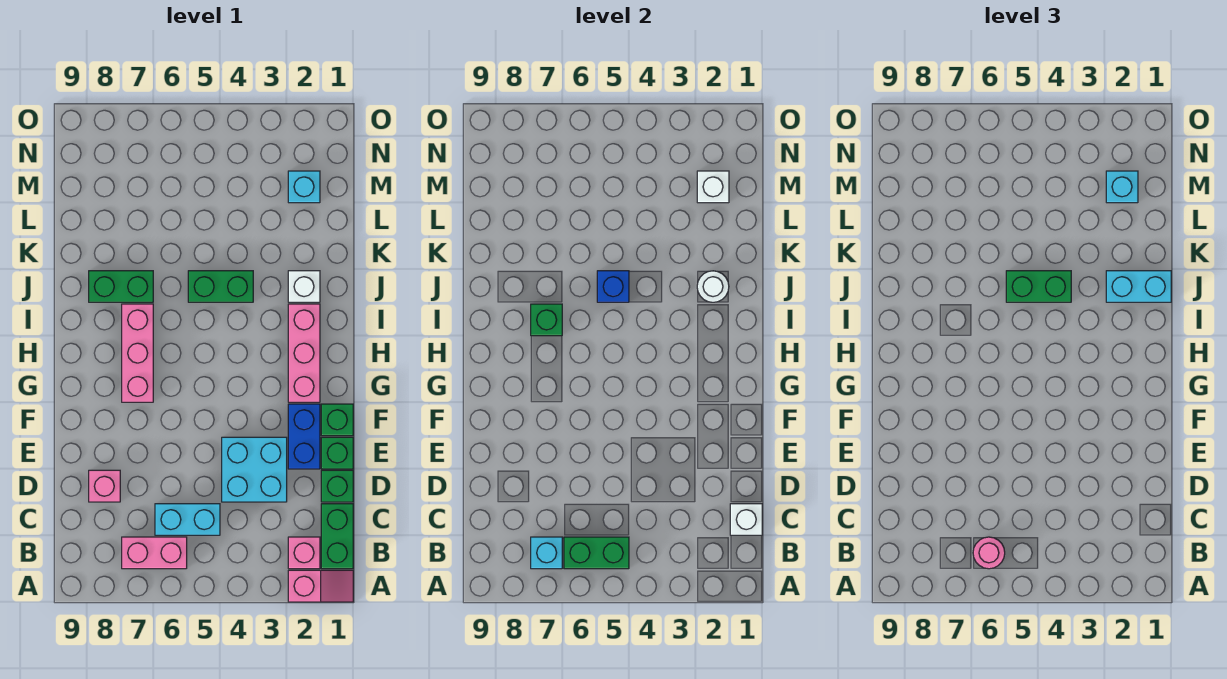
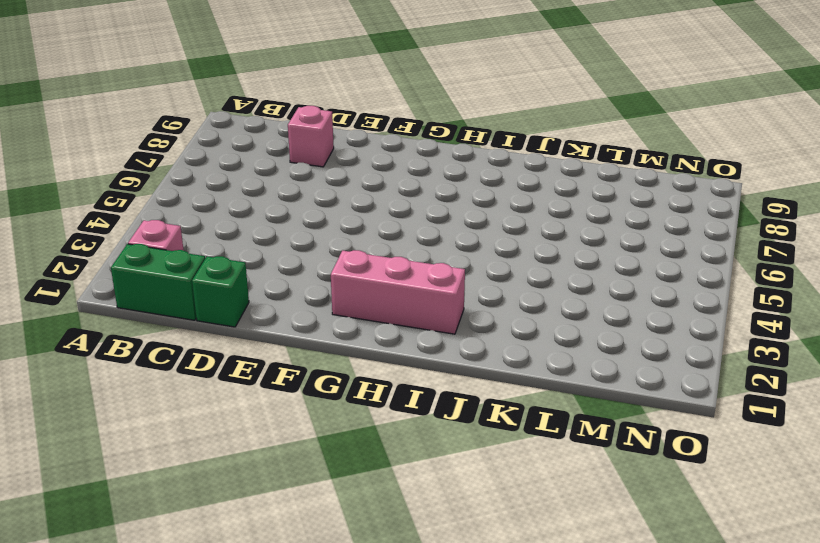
none -> pink 1x2 slope [288,570,353,602]
none -> pink 1x2 brick [122,537,187,569]
none -> cyan 1x2 brick [155,504,220,535]

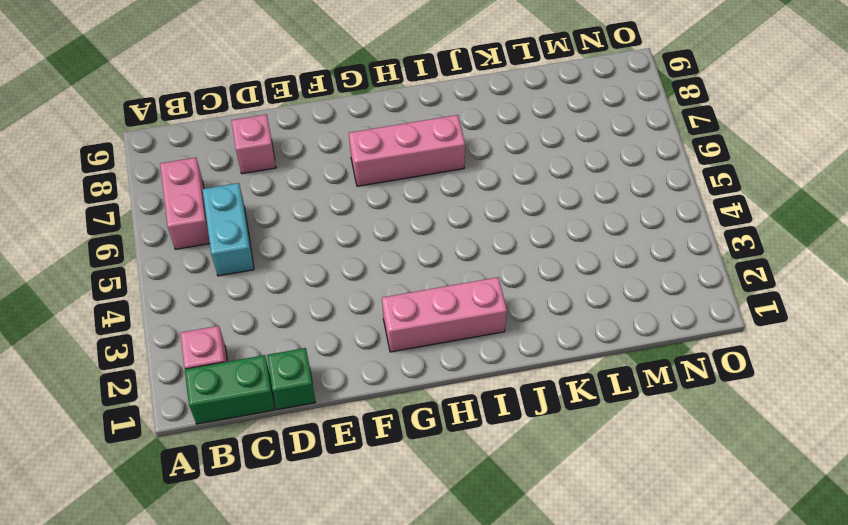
none -> pink 1x2 slope [288,570,353,602]
none -> cyan 2x2 brick [222,437,287,502]
none -> green 1x1 brick [321,437,353,469]

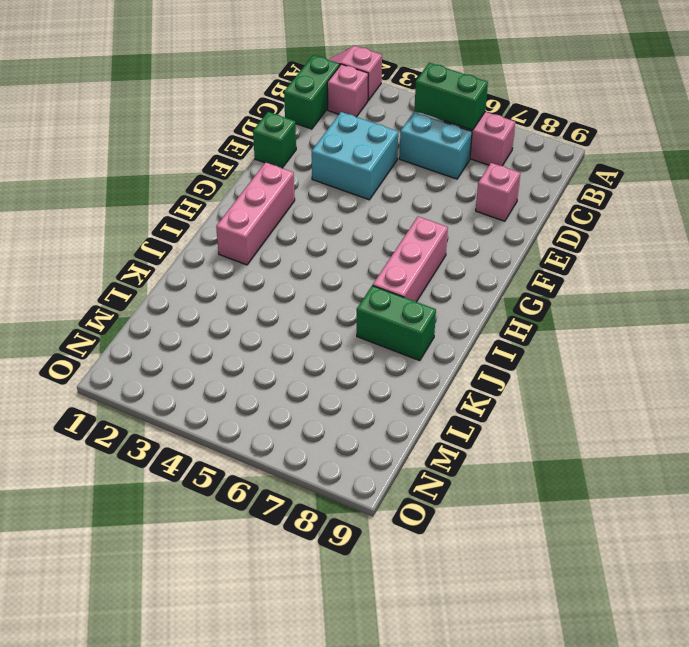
none -> green 1x1 brick [321,470,353,502]
none -> blue 1x2 brick [288,404,320,469]
none -> green 1x1 brick [321,404,353,436]

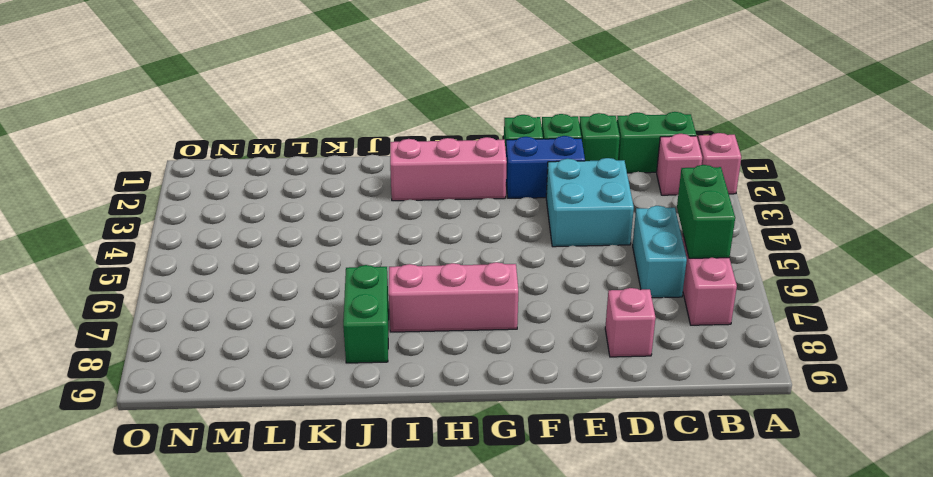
none -> white 1x1 brick [288,271,320,302]
none -> green 1x2 brick [188,271,253,302]
none -> cyan 1x1 brick [288,171,320,203]

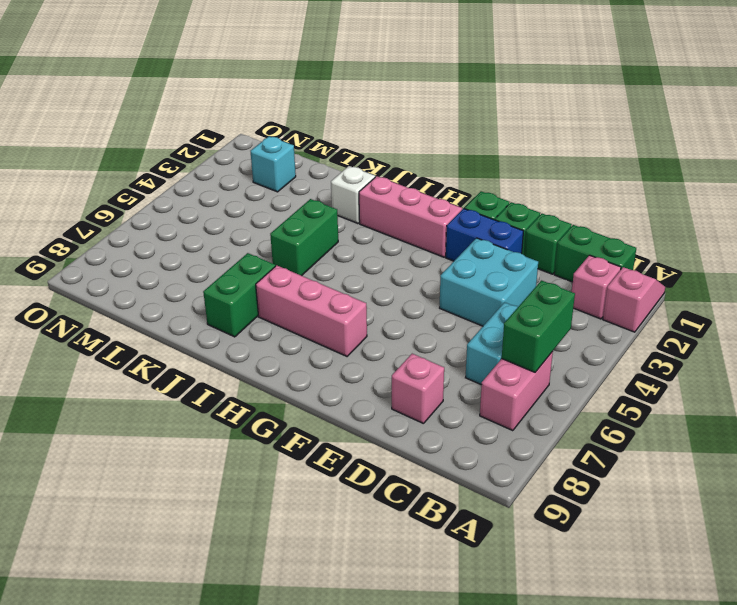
none -> cyan 1x1 brick [531,537,562,569]
none -> white 1x1 brick [730,504,762,535]
none -> green 1x1 brick [531,304,562,336]

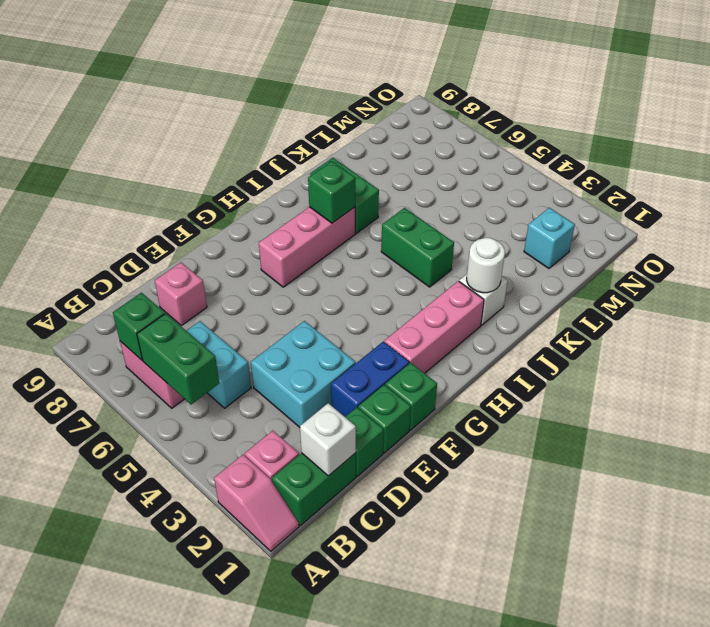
green 1x1 brick [113,293,165,360] -> cyan 1x1 brick [531,537,562,569]
none -> blue 1x1 brick [597,271,629,302]
none -> white 1x1 brick [697,171,729,203]
none -> pink 1x1 round brick [973,537,1005,569]

